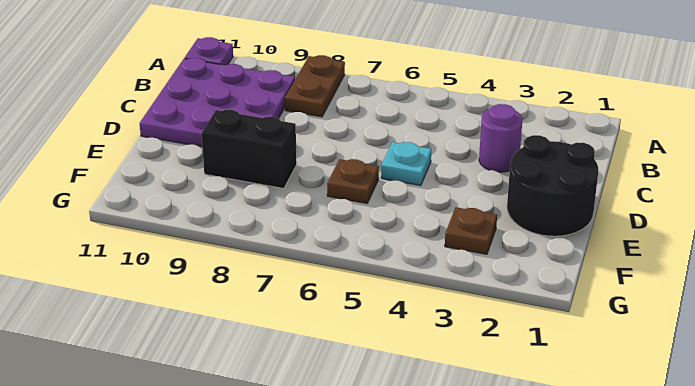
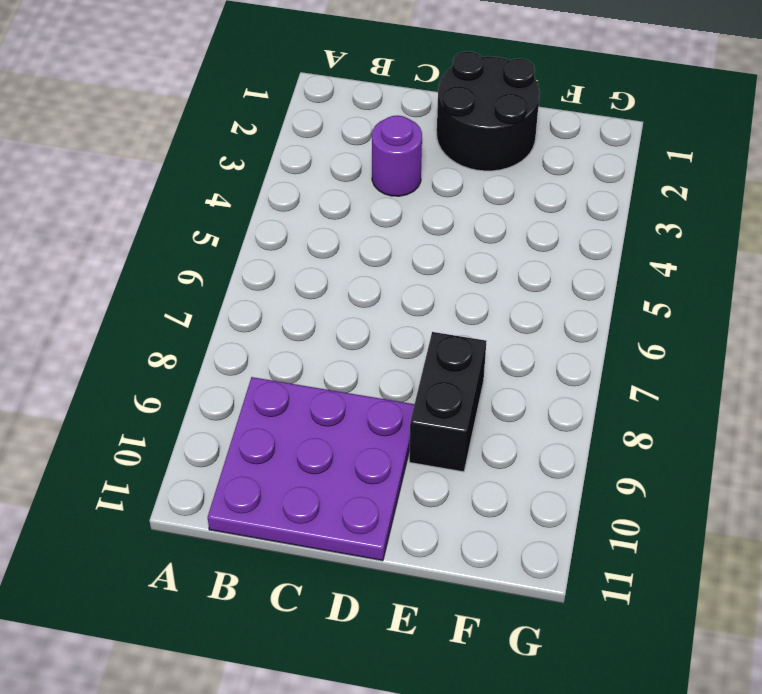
none -> brown 1x2 plate [285,55,345,117]
none -> purple 1x1 plate [185,37,233,65]

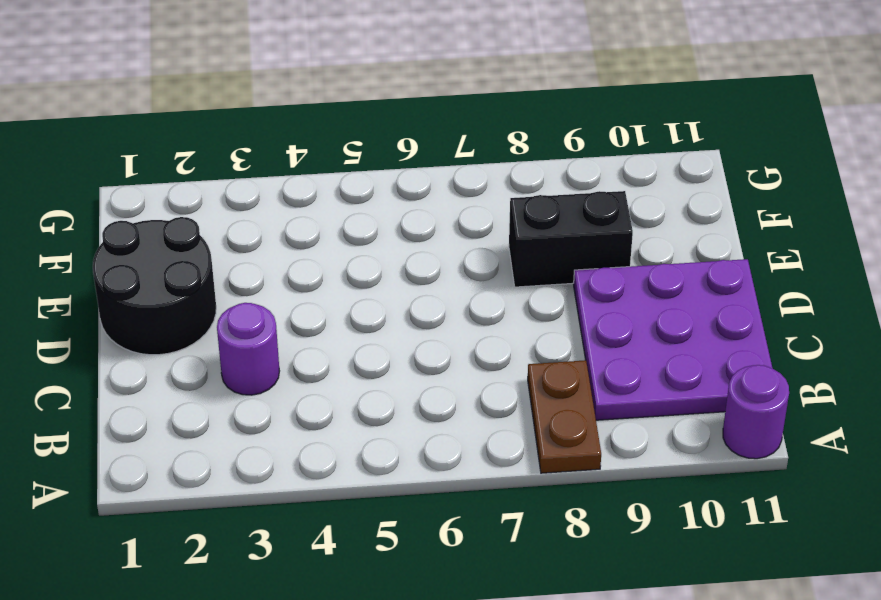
purple 1x1 round brick [723,365,789,459] -> purple 1x1 plate [185,37,233,65]
none -> cyan 1x1 plate [381,142,431,186]
none -> brown 1x1 plate [327,159,379,203]

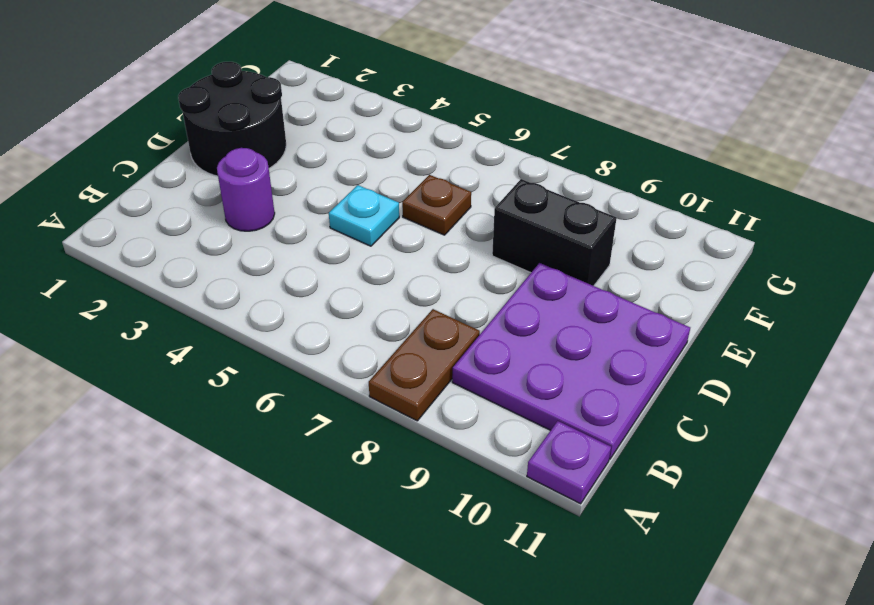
none -> brown 1x1 plate [445,207,497,254]

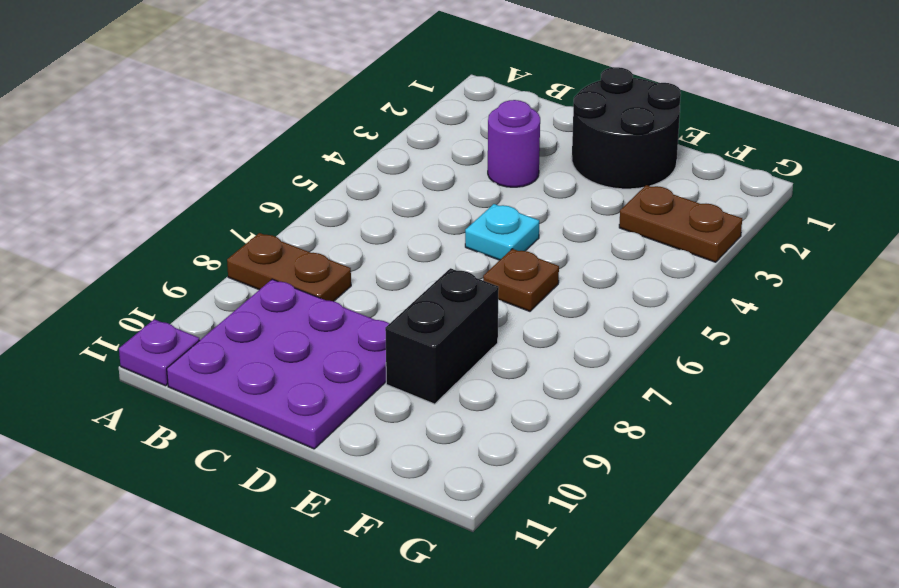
brown 1x2 plate [619,185,742,262] -> brown 1x1 plate [445,207,497,254]

